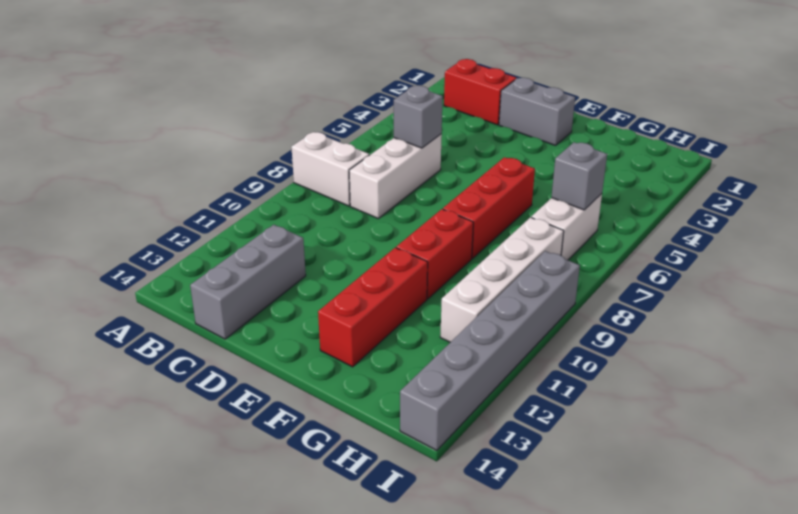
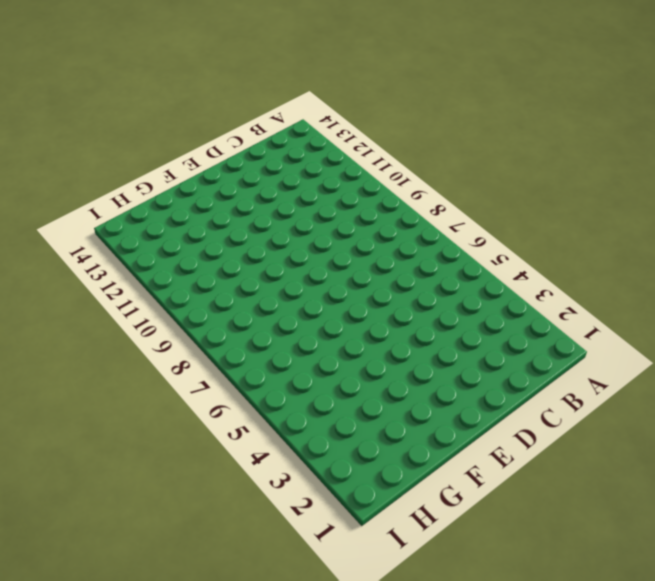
none -> white 1x2 brick [291,132,369,206]
none -> red 1x2 brick [444,59,516,125]
none -> white 1x3 brick [349,134,442,218]

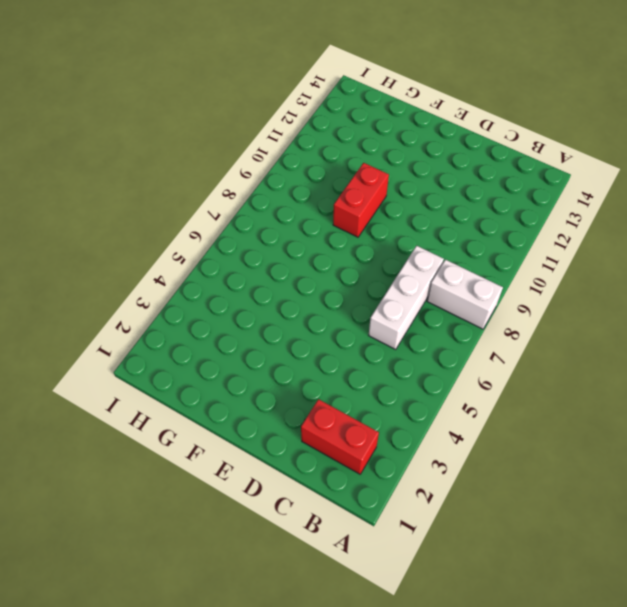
none -> grey 1x3 brick [190,225,306,339]
none -> grey 1x2 brick [499,78,575,145]
none -> red 1x3 brick [443,157,535,259]

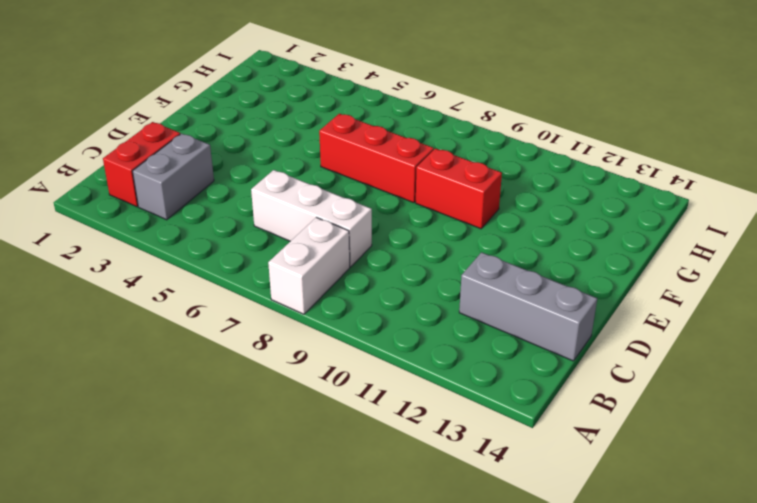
grey 1x2 brick [133,133,214,220] -> grey 1x2 brick moved to [499,78,575,145]
none -> red 1x3 brick [318,248,428,367]
none -> white 1x2 brick [531,194,602,260]
none -> white 1x4 brick [440,217,564,342]

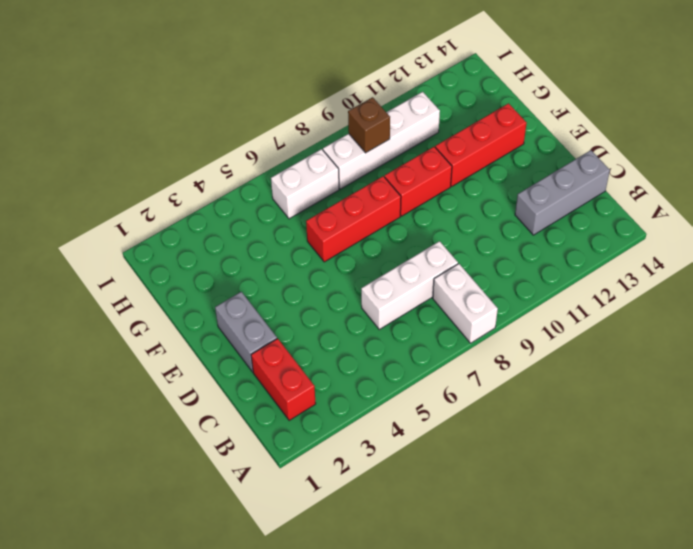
brown 1x1 brick [348,97,390,153] -> none
none -> grey 1x6 brick [400,251,580,450]
none -> grey 1x1 brick [394,86,443,148]
none -> grey 1x1 brick [551,142,607,210]

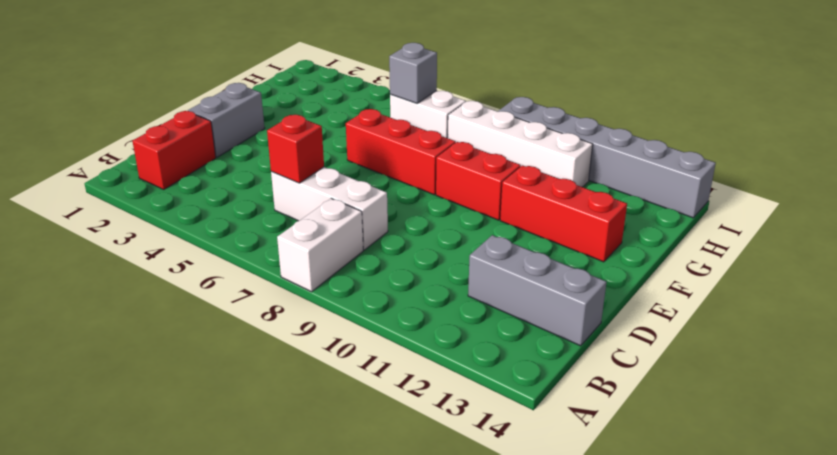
red 1x1 brick [267,115,324,183] -> grey 1x1 brick [394,86,443,148]

